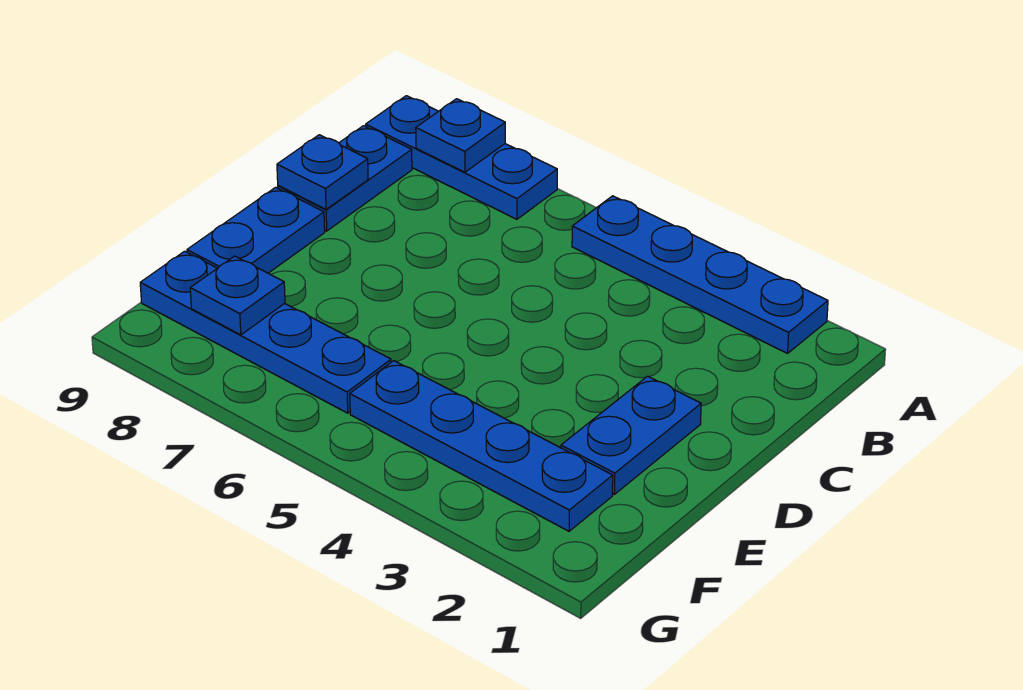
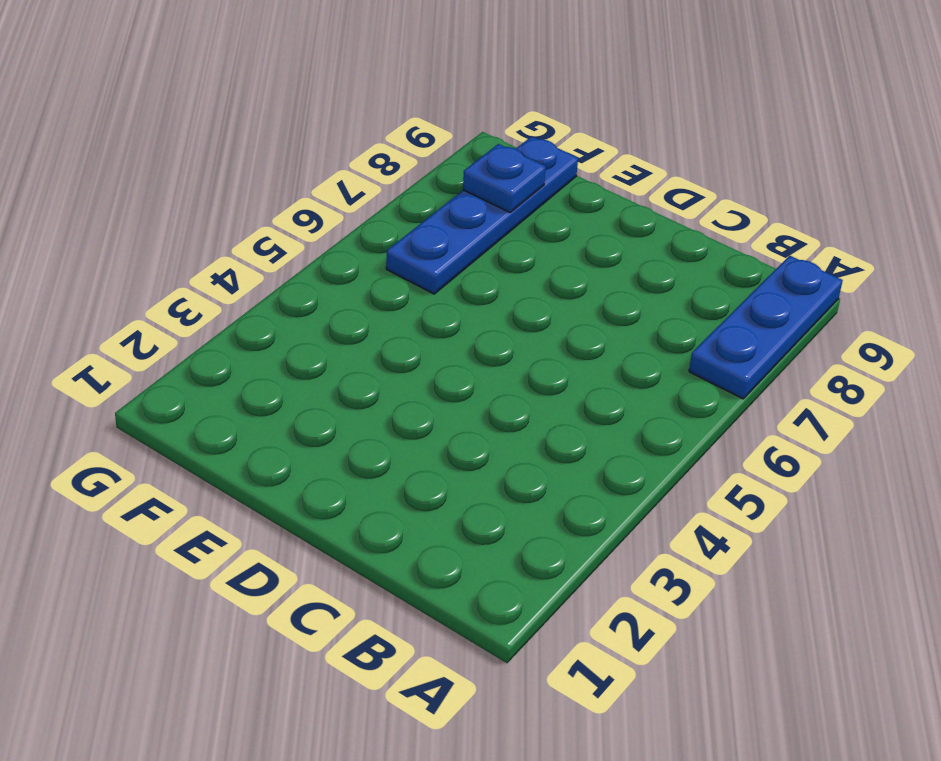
none -> blue 1x4 plate [572,196,828,353]
none -> blue 1x2 plate [278,126,412,231]

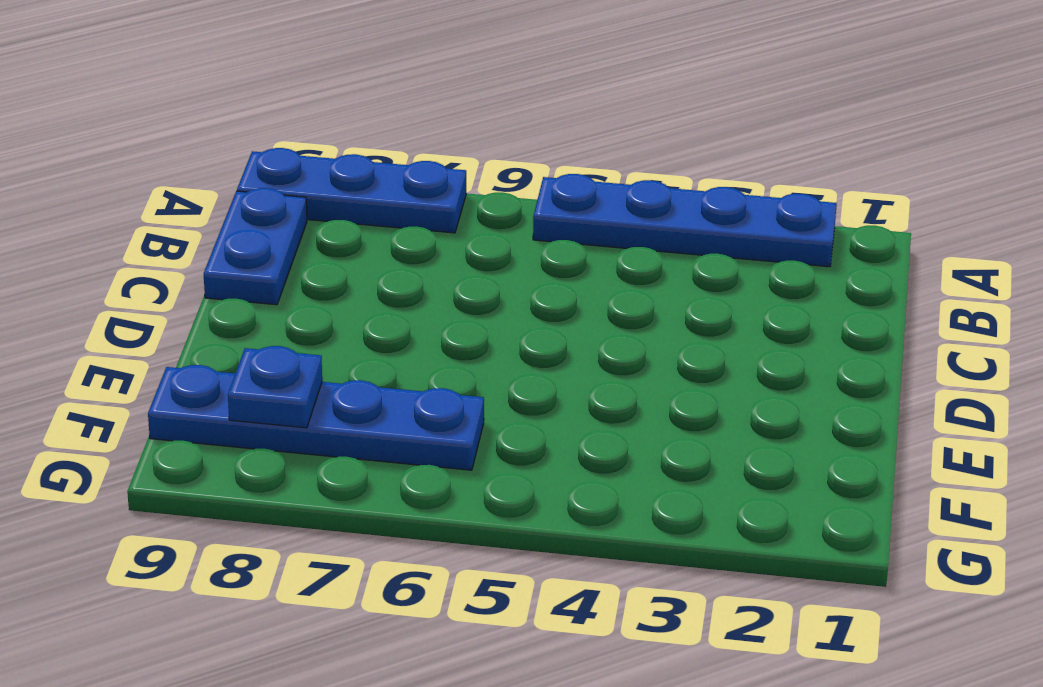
none -> blue 1x2 plate [561,376,701,494]
none -> blue 1x2 plate [187,187,325,273]

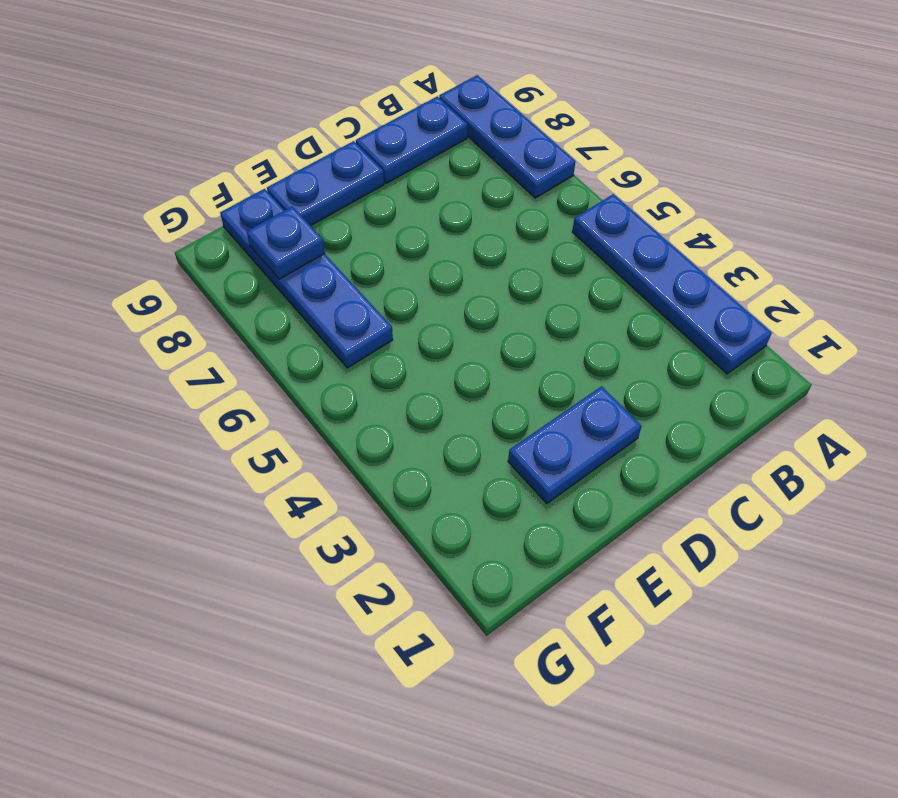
none -> blue 1x4 plate [350,361,613,531]
none -> blue 1x1 plate [416,99,505,172]

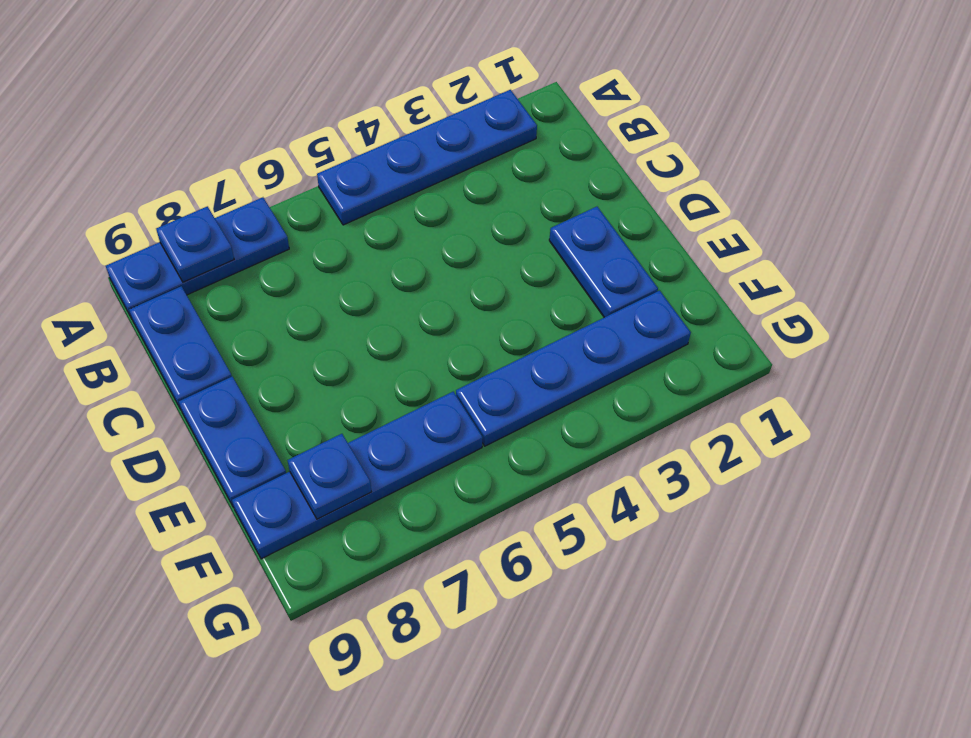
none -> blue 1x1 plate [277,135,368,209]

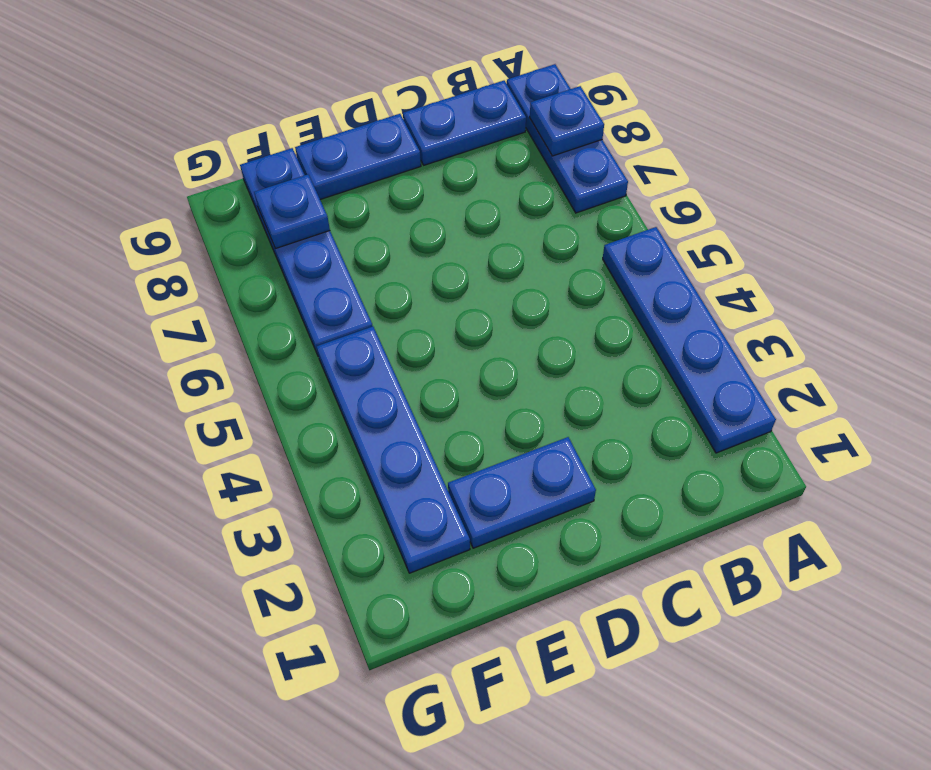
none -> blue 1x1 plate [277,135,368,209]

